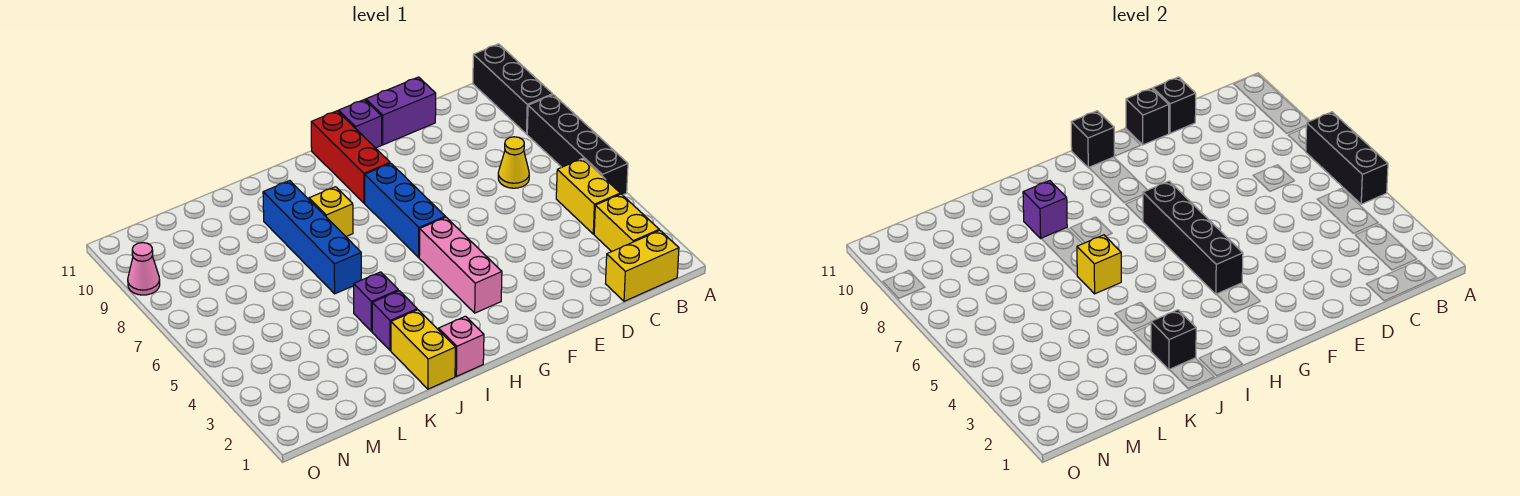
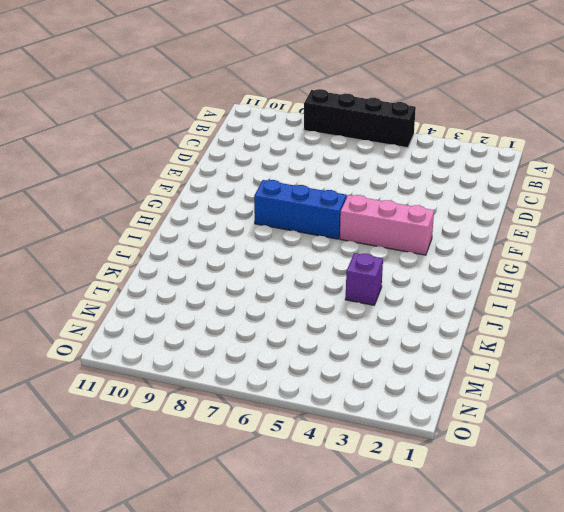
none -> black 1x3 brick [473,44,553,134]
none -> yellow 1x2 brick [605,231,679,301]
none -> yellow 1x2 brick [594,194,659,252]

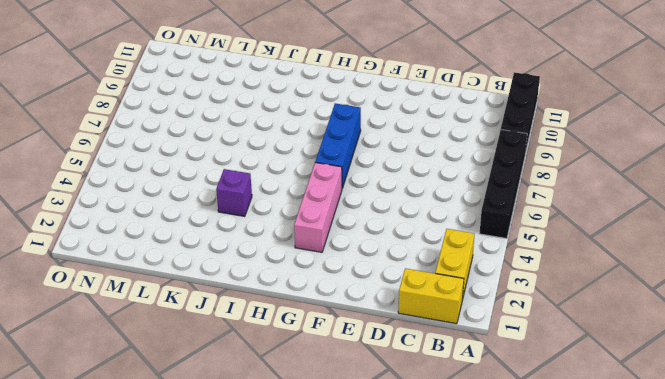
none -> yellow 1x2 brick [556,158,620,234]
none -> yellow 1x1 cone [498,137,529,188]
none -> purple 1x2 brick [366,77,436,145]

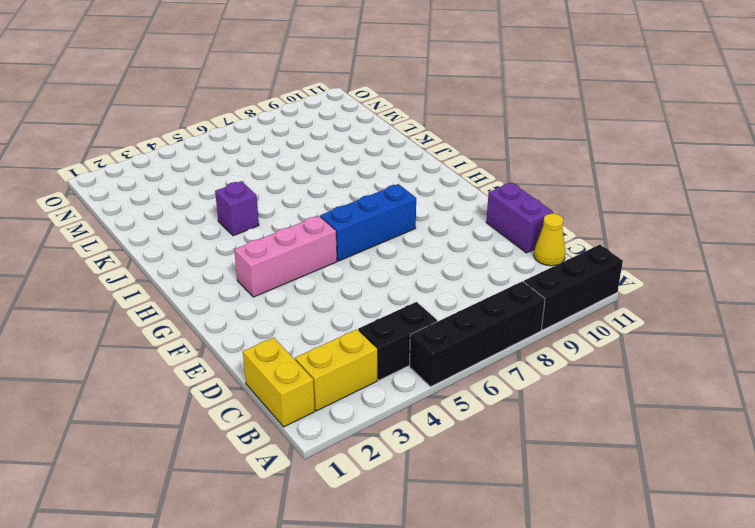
black 1x2 brick [358,302,437,380] -> yellow 1x2 brick [556,158,620,234]
yellow 1x1 cone [534,214,565,266] -> yellow 1x1 cone moved to [498,137,529,188]
none -> purple 1x1 brick [339,100,382,148]
none -> red 1x3 brick [311,111,390,203]
none -> pink 1x1 brick [439,316,484,376]

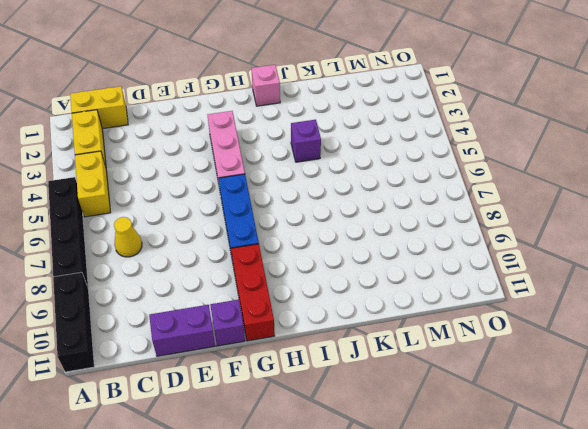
none -> yellow 1x1 brick [309,187,353,236]
none -> yellow 1x2 brick [391,310,455,389]
none -> purple 1x1 brick [372,291,417,351]

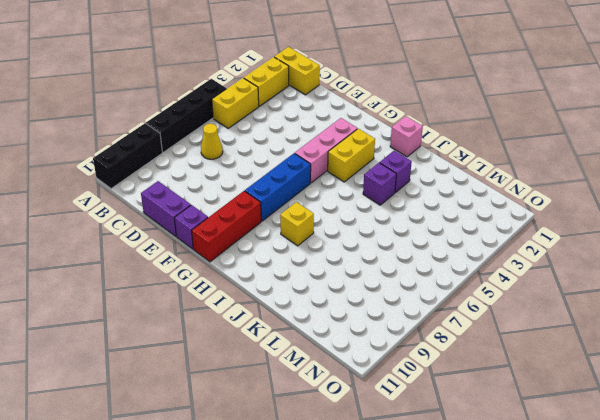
yellow 1x2 brick [328,129,375,182] -> yellow 1x2 brick moved to [391,310,455,389]
none -> blue 1x4 brick [263,181,361,294]
none -> pink 1x1 cone [128,243,160,295]
none -> black 1x3 brick [1305,112,1388,204]

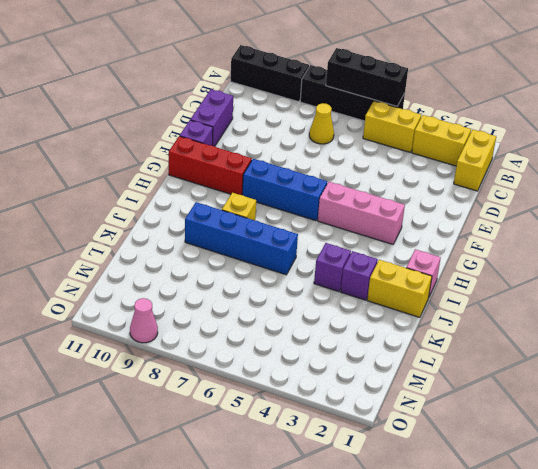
none -> black 1x1 brick [1153,77,1196,133]
none -> black 1x1 brick [1126,88,1169,145]
none -> black 1x4 brick [1143,181,1243,294]

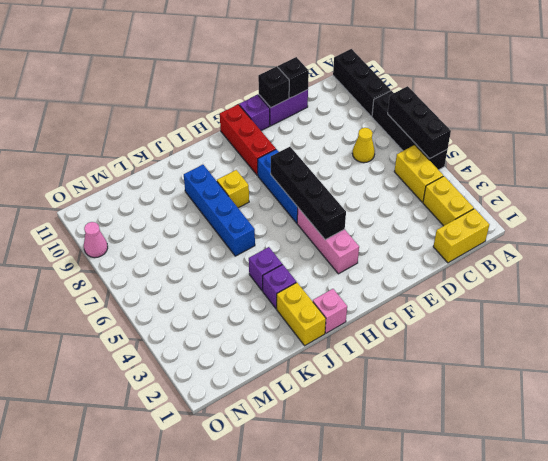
none -> black 1x1 brick [1071,111,1114,168]
none -> black 1x1 brick [1151,310,1196,370]
none -> yellow 1x1 brick [1077,235,1121,294]

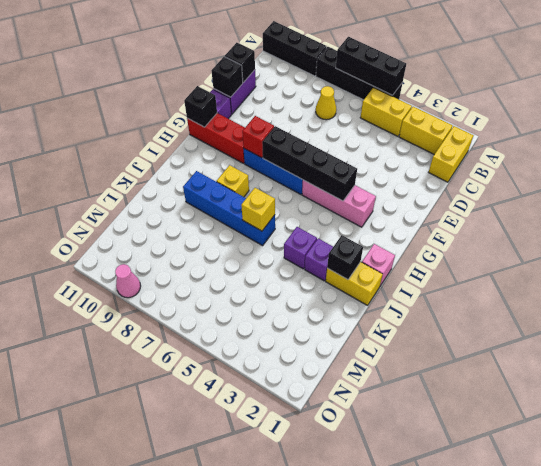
red 1x1 brick [242,116,274,158] -> none
none -> purple 1x1 brick [1023,181,1067,238]

